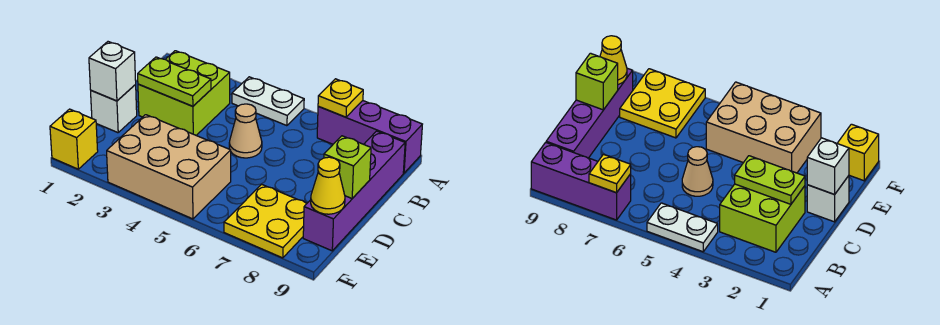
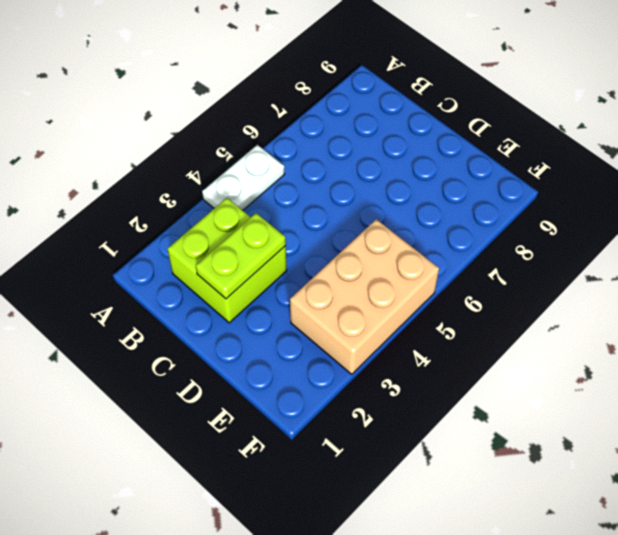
none -> purple 1x3 brick [317,101,422,173]
none -> purple 1x4 brick [303,131,405,251]
none -> tan 1x1 cone [229,104,262,158]

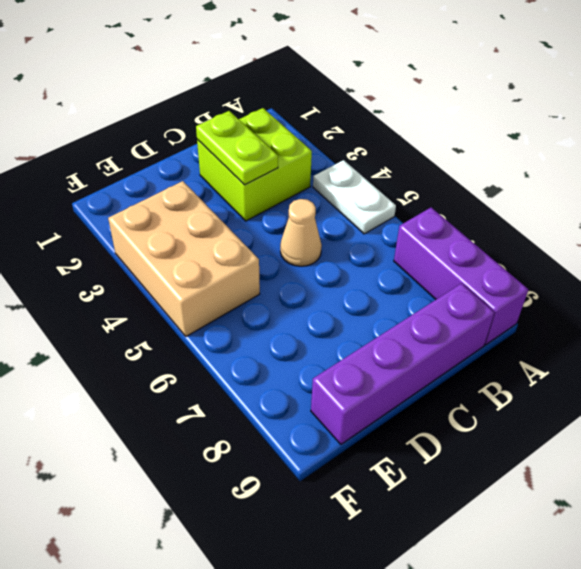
none -> white 1x1 brick [91,85,137,133]
none -> yellow 2x2 plate [224,184,307,258]
none -> yellow 1x1 brick [50,109,98,169]

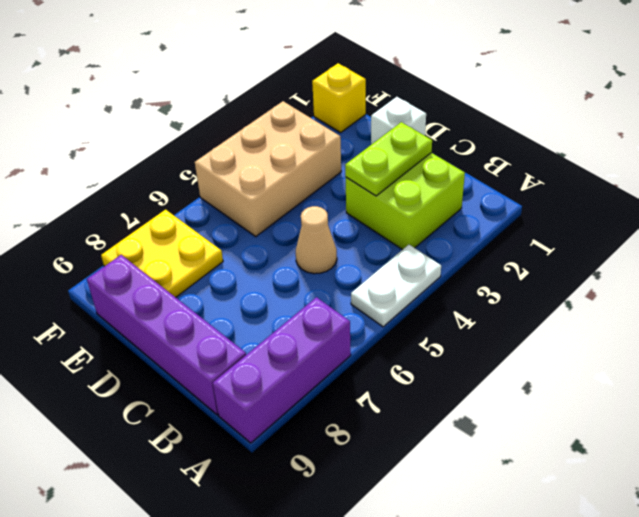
none -> yellow 1x1 plate [318,79,363,117]
none -> white 1x1 brick [89,42,136,101]
none -> lime 1x1 brick [324,136,371,198]

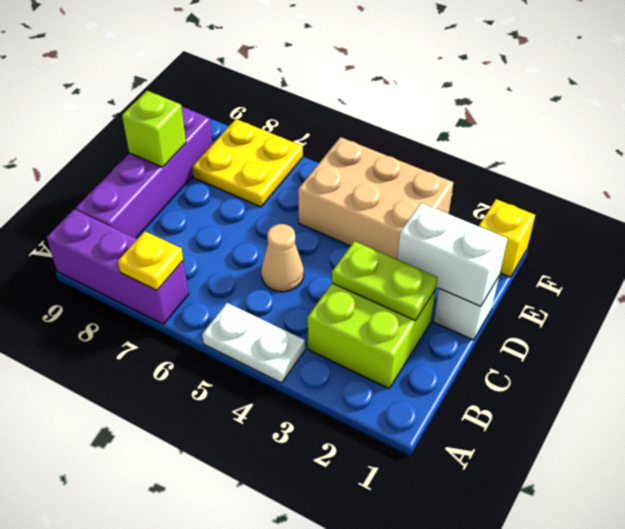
white 1x2 brick [397,203,508,306] -> white 1x1 brick [89,42,136,101]
none -> yellow 1x1 cone [311,157,345,214]

